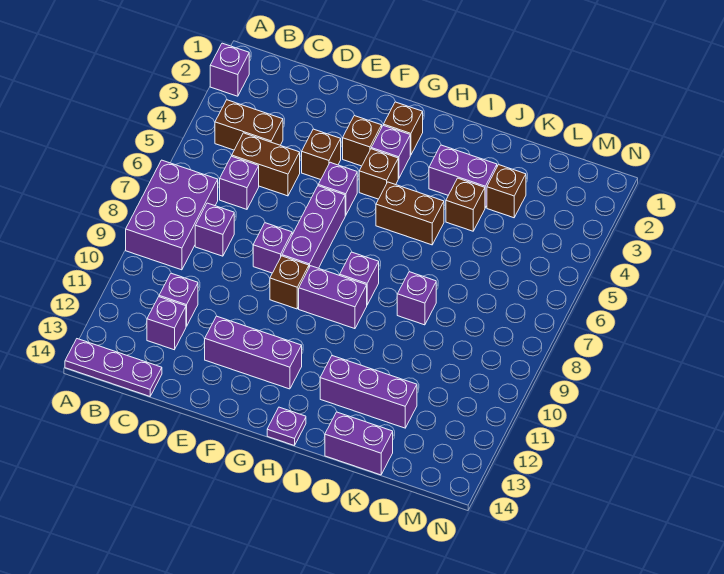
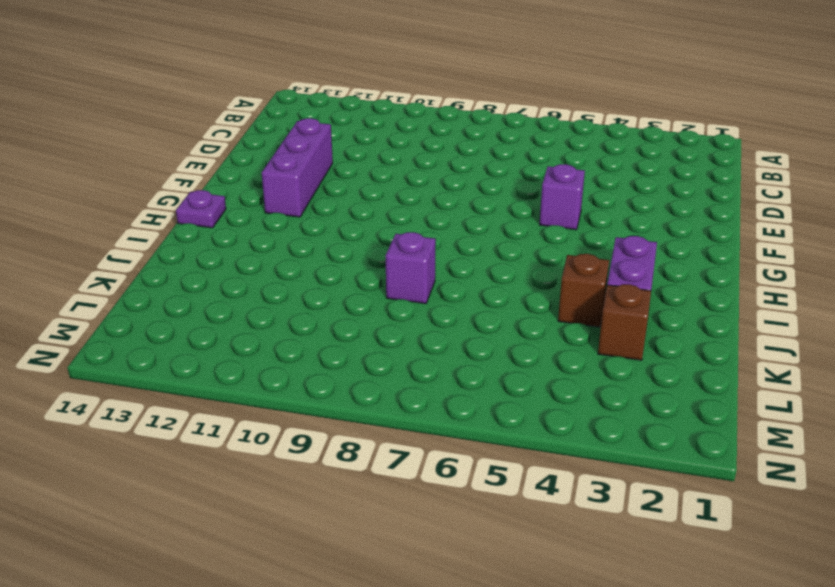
none -> purple 1x1 brick [210,43,249,96]
none -> purple 2x3 brick [126,160,218,270]
none -> purple 1x3 plate [65,339,162,396]

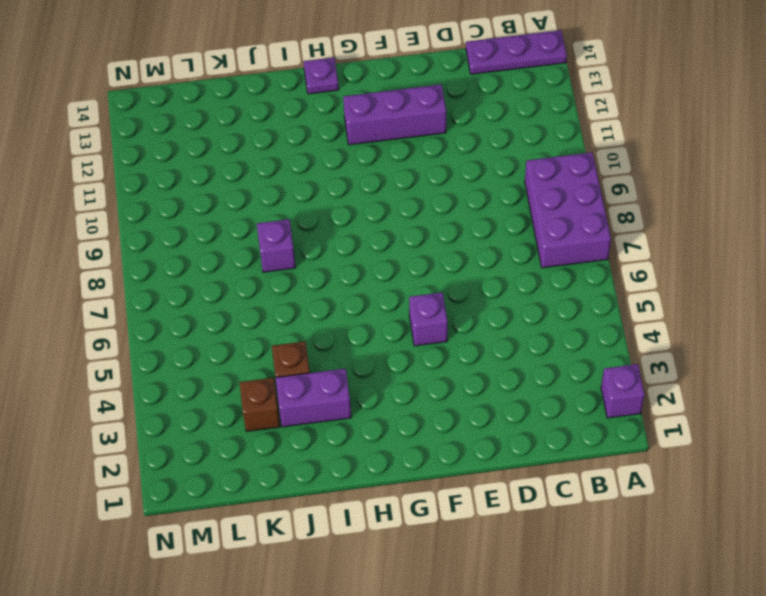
none -> brown 1x2 brick [215,100,283,150]
none -> brown 1x2 brick [232,133,300,196]
none -> purple 1x1 brick [220,156,259,209]

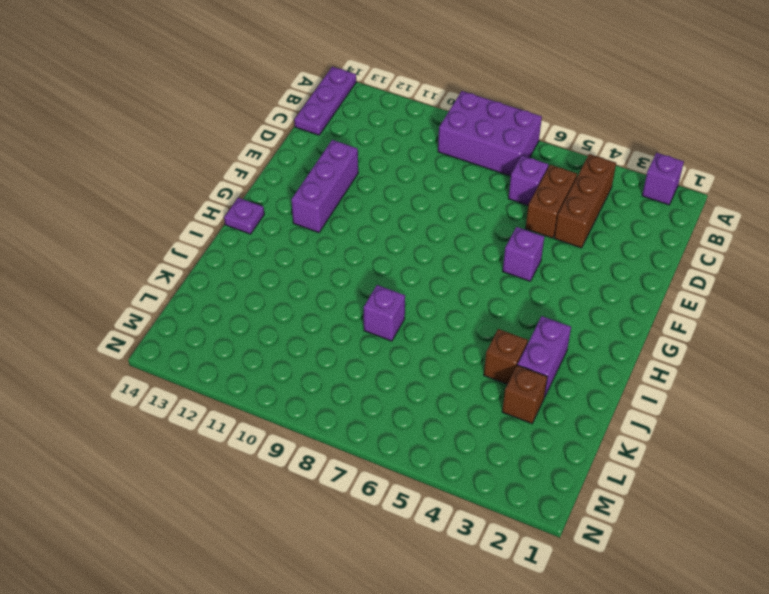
brown 1x3 brick [554,154,616,248] -> brown 1x2 brick [215,100,283,150]
none -> purple 1x1 brick [195,203,234,256]
none -> purple 1x1 brick [159,273,198,326]
none -> purple 1x1 brick [147,297,186,350]

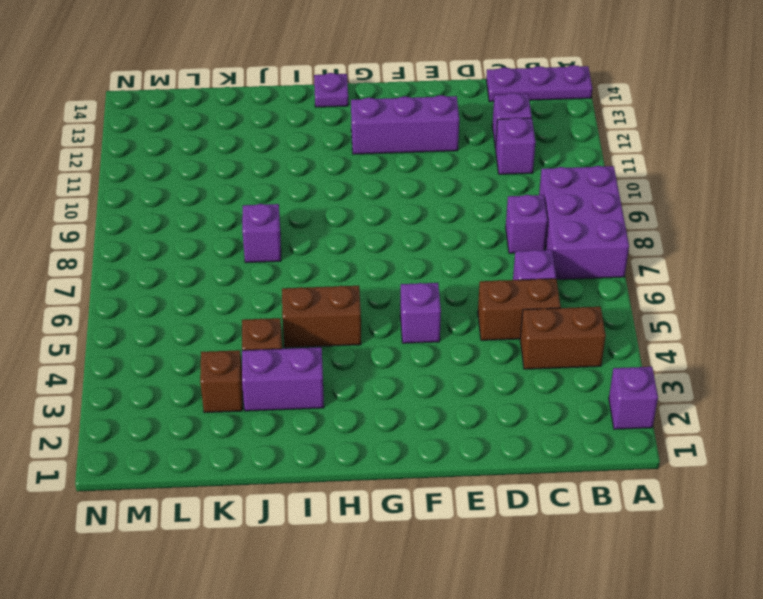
none -> brown 1x1 brick [302,129,341,180]
none -> purple 1x1 brick [253,223,292,273]
none -> brown 1x1 brick [342,116,382,166]

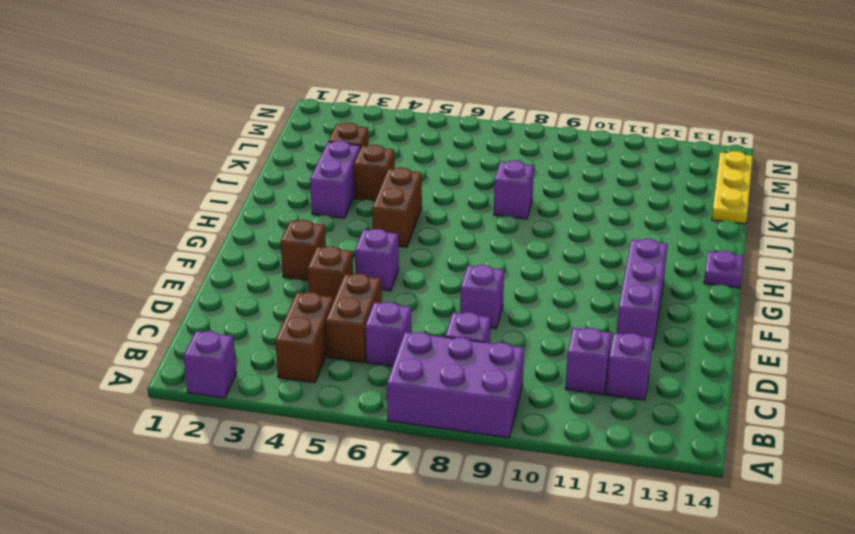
yellow 1x3 plate [712,151,753,224] -> purple 1x2 brick [325,412,393,475]
none -> purple 1x3 plate [65,339,162,396]
none -> purple 1x3 brick [282,186,345,268]
none -> brown 1x1 brick [270,256,309,309]

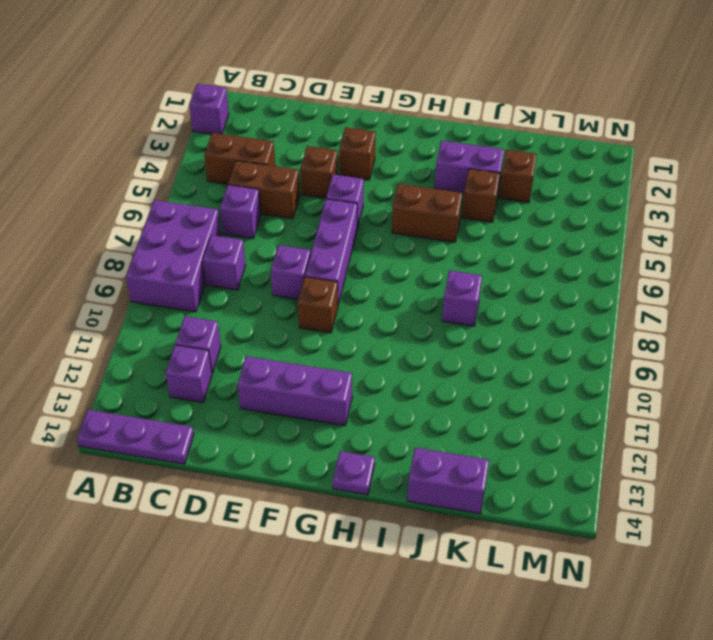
none -> brown 1x1 brick [384,102,423,155]
none -> purple 1x1 brick [371,125,410,179]
none -> brown 1x1 brick [359,149,398,199]

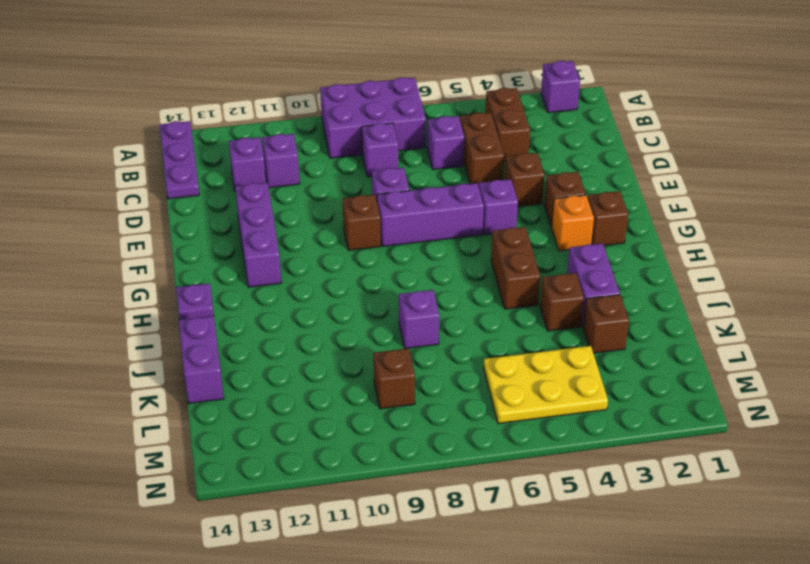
orange 1x1 brick [552,195,594,251] -> purple 1x1 brick [371,125,410,179]
yellow 2x3 plate [484,346,608,424] -> none
brown 1x1 brick [374,348,415,409] -> brown 1x1 brick moved to [359,149,398,199]
none -> purple 1x2 brick [299,266,367,329]
none -> purple 1x1 brick [340,252,379,305]
none -> purple 1x3 brick [320,356,417,428]

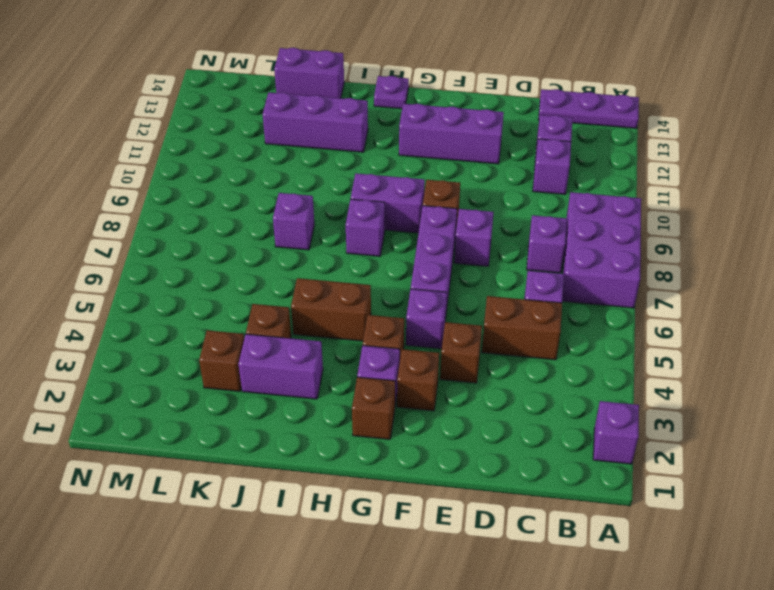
none -> brown 1x2 brick [215,100,283,150]

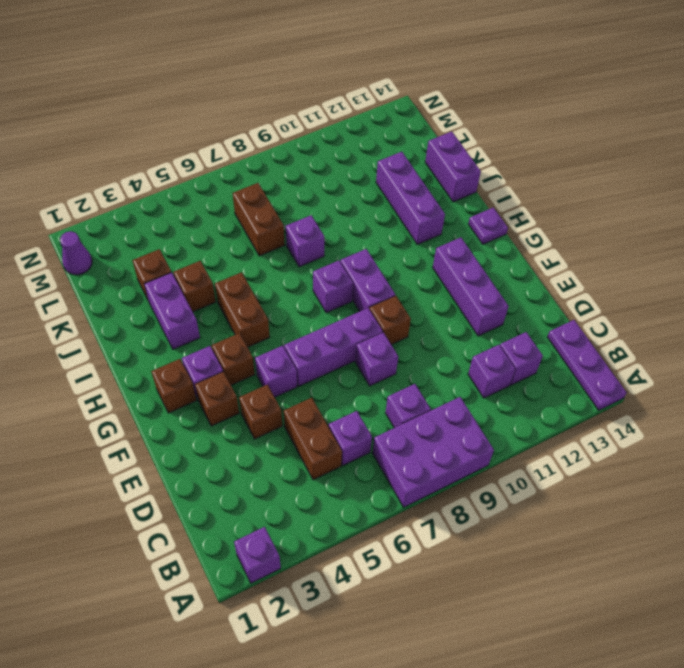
brown 1x2 brick [233,183,285,256] -> brown 1x2 brick moved to [215,100,283,150]
purple 1x1 cone [60,231,92,275] -> none

